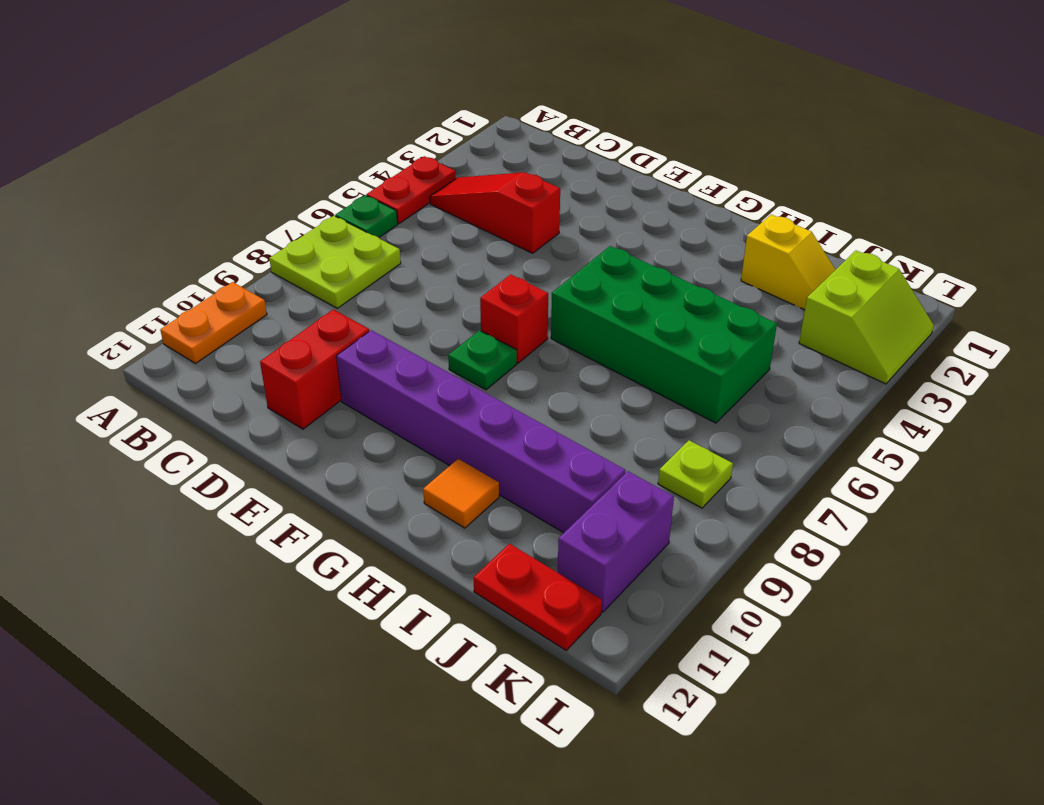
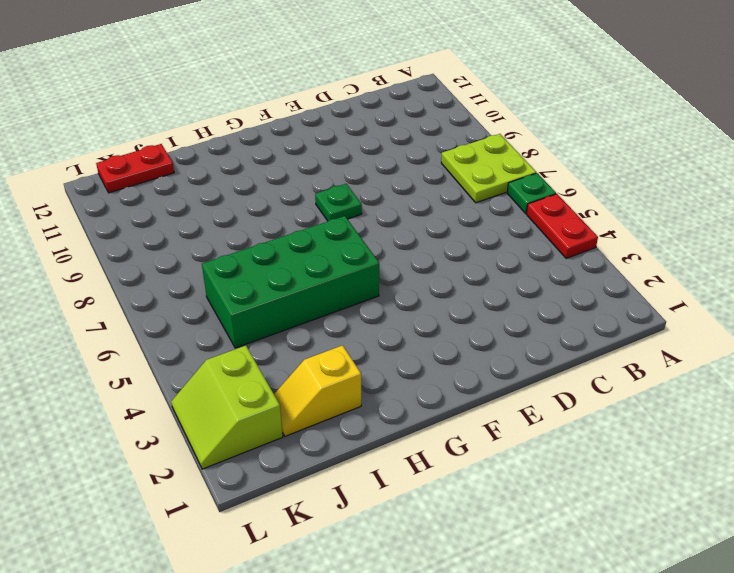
none -> orange 1x2 plate [160,282,267,363]
none -> red 1x3 slope [430,172,560,253]
none -> red 1x2 brick [260,309,369,429]

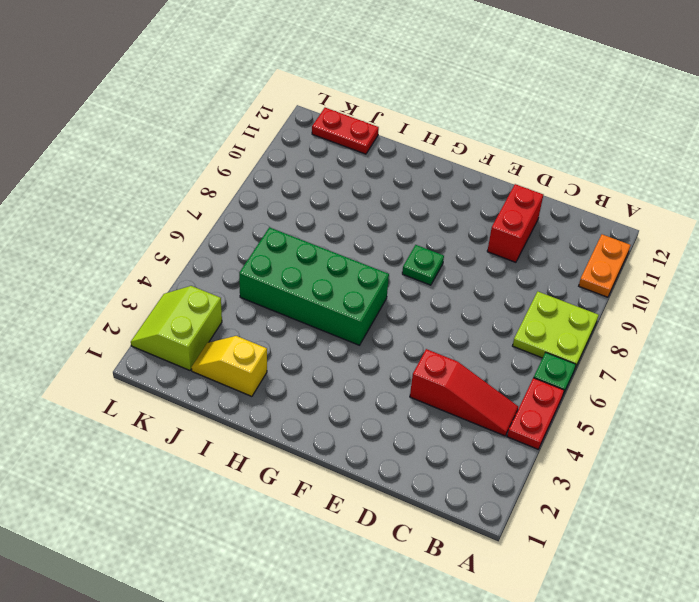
none -> purple 1x6 brick [336,330,626,533]
none -> red 1x1 brick [480,274,548,363]
none -> orange 1x1 tile [423,459,499,528]

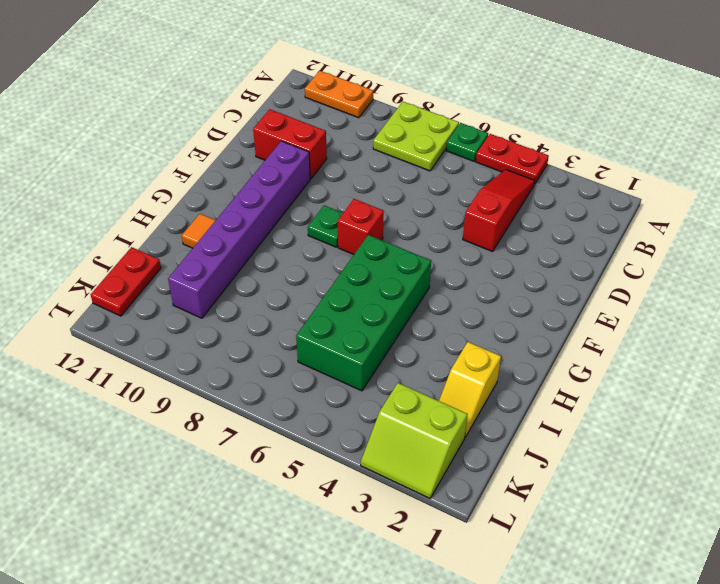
none -> lime 1x1 plate [658,440,733,508]
none -> purple 1x2 brick [558,471,674,612]

